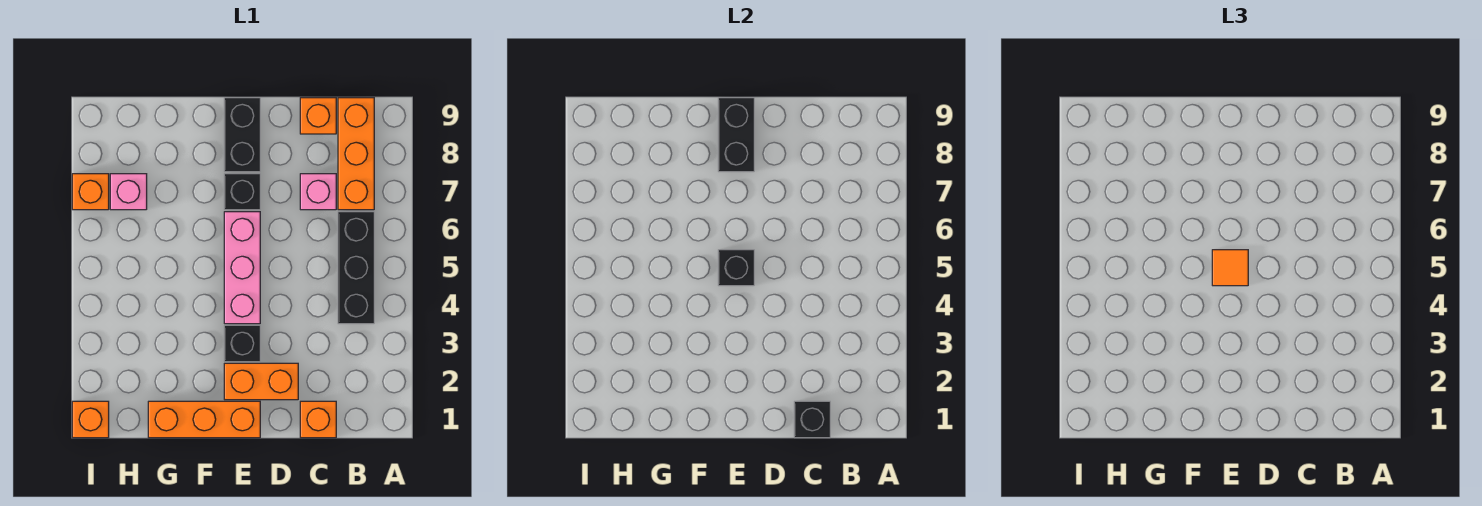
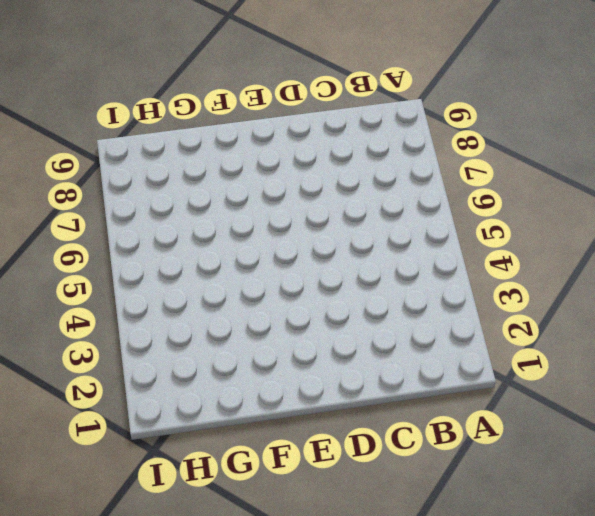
none -> black 1x3 brick [338,212,374,324]
none -> orange 1x3 brick [338,98,374,210]
none -> orange 1x1 brick [300,401,336,438]

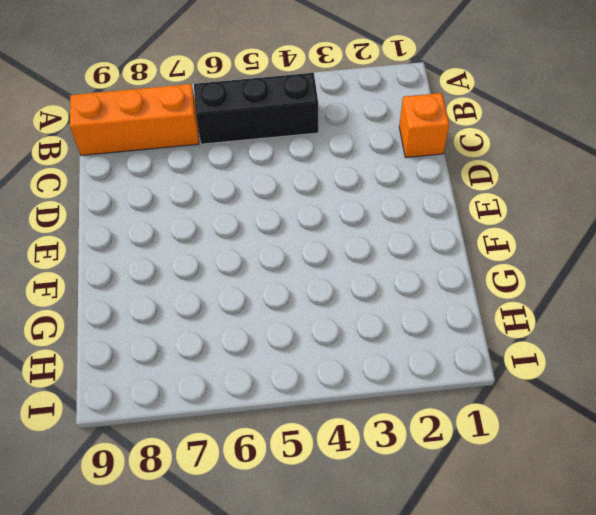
none -> pink 1x1 brick [300,174,336,210]
none -> orange 1x1 brick [300,98,336,134]
none -> orange 1x2 brick [224,363,298,400]

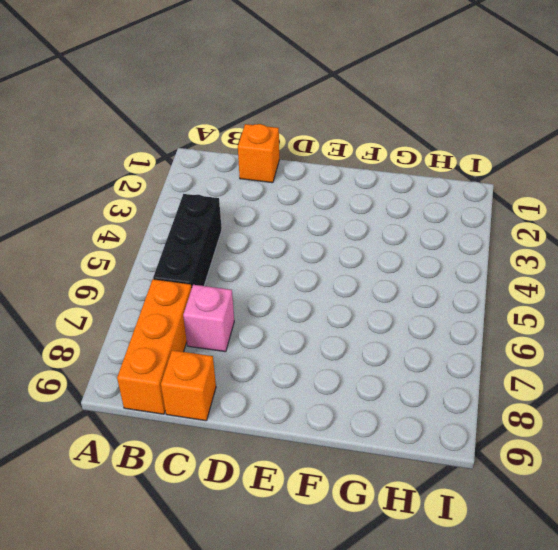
none -> orange 1x2 brick [224,363,298,400]
none -> orange 1x3 brick [148,401,260,438]
none -> black 1x1 brick [224,325,260,362]

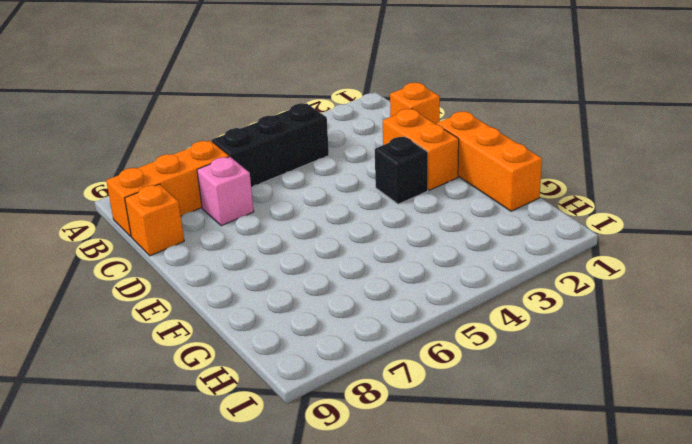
none -> pink 1x3 brick [224,212,260,324]
none -> black 1x1 brick [224,174,260,210]
none -> black 1x2 brick [224,98,260,172]

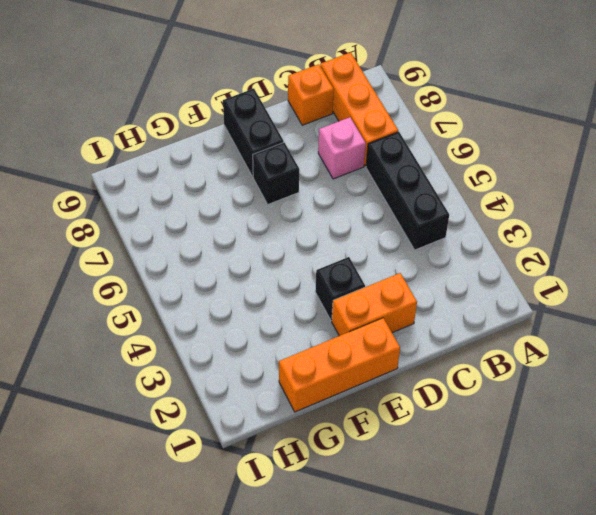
none -> orange 1x1 brick [300,401,336,438]
none -> pink 1x3 brick [224,212,260,324]
none -> pink 1x1 brick [110,174,147,210]

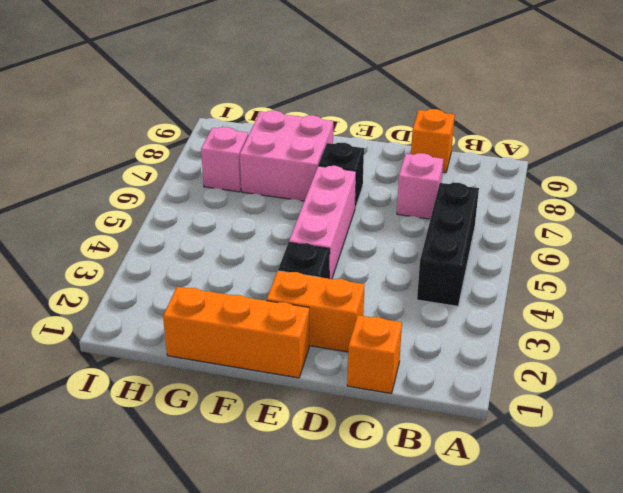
pink 2x2 brick [240,110,333,201] -> none
none -> orange 1x3 brick [338,98,374,210]
none -> black 1x2 brick [224,98,260,172]
none -> orange 1x1 brick [72,401,109,438]

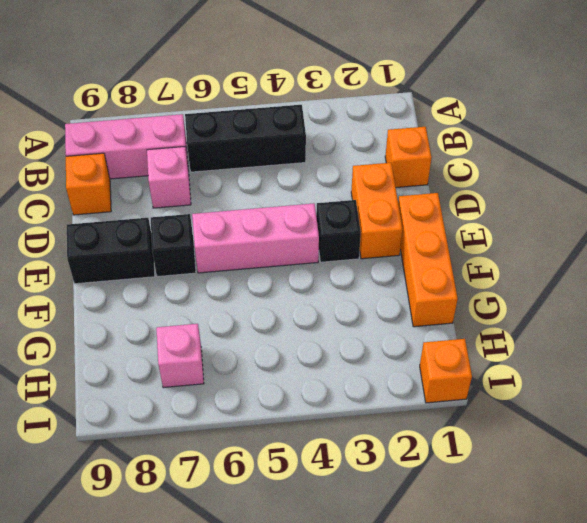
pink 1x3 brick [65,114,188,179] -> orange 1x3 brick [338,98,374,210]
none -> orange 1x1 brick [72,174,109,210]
none -> black 1x1 brick [794,401,830,438]
none -> black 1x1 brick [718,250,754,286]

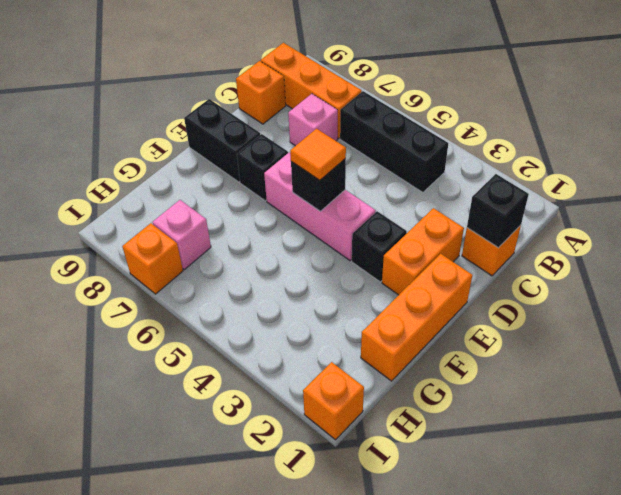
none -> black 1x2 brick [718,98,754,172]

